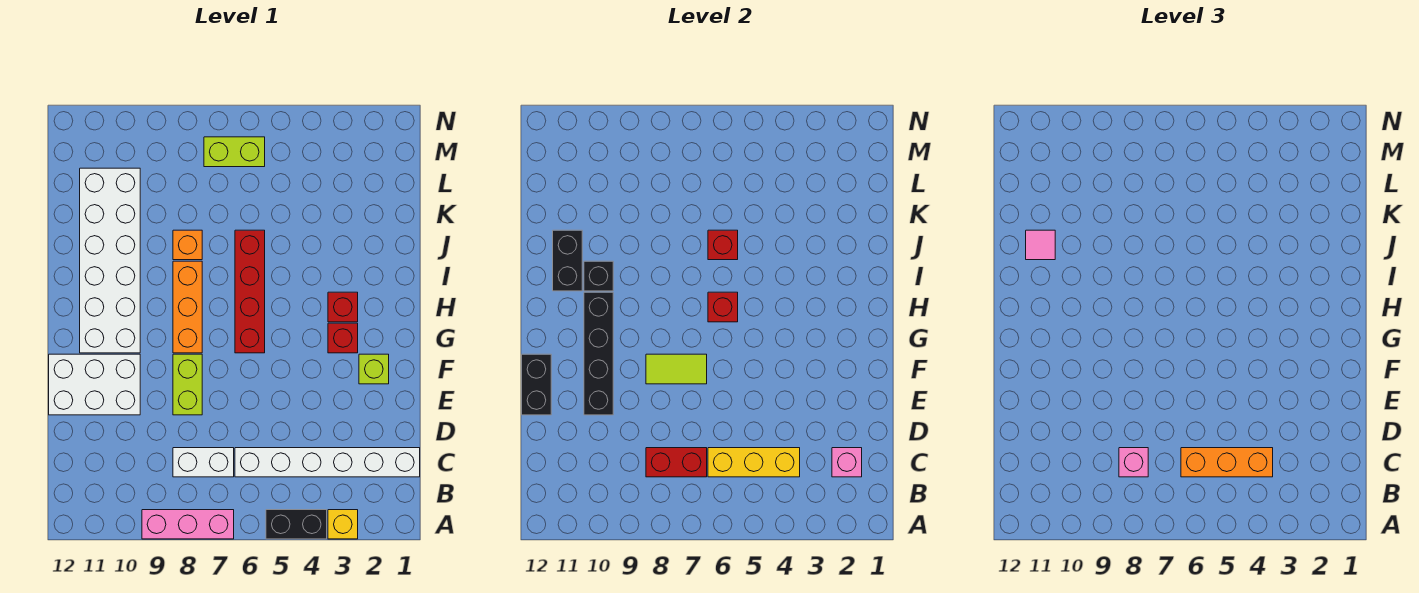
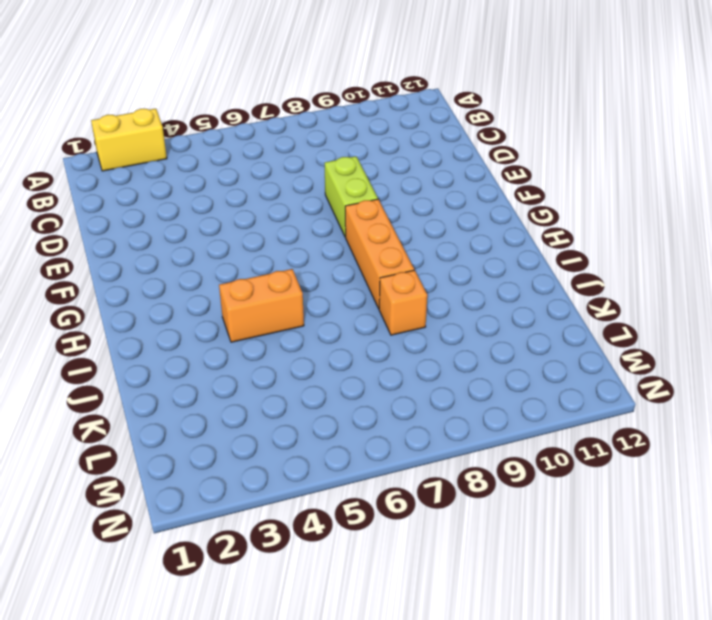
yellow 1x2 brick [91,109,167,171] -> yellow 1x1 brick [328,510,358,539]
orange 1x2 brick [219,269,304,342] -> none
none -> black 1x2 brick [266,510,327,539]
none -> pink 1x3 brick [142,510,234,539]
none -> white 1x6 brick [235,448,420,477]

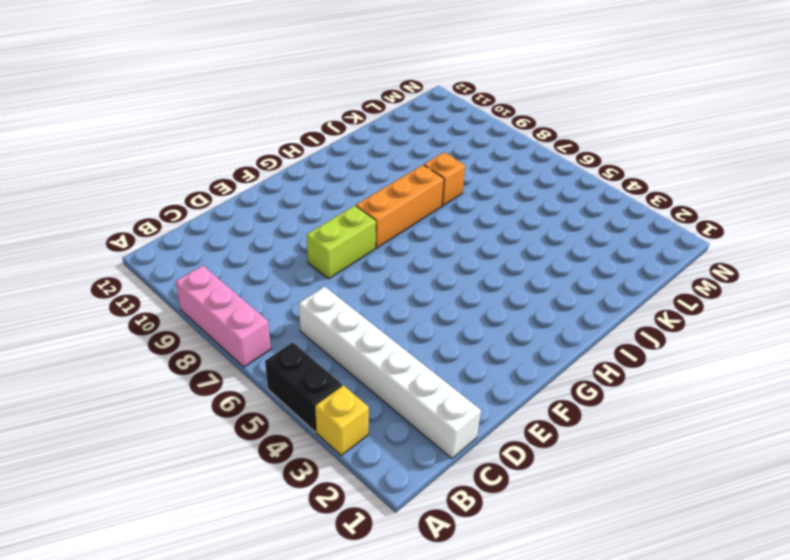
none -> white 1x2 brick [173,448,234,477]
none -> white 2x3 brick [49,354,140,415]
none -> lime 1x1 brick [359,354,389,384]

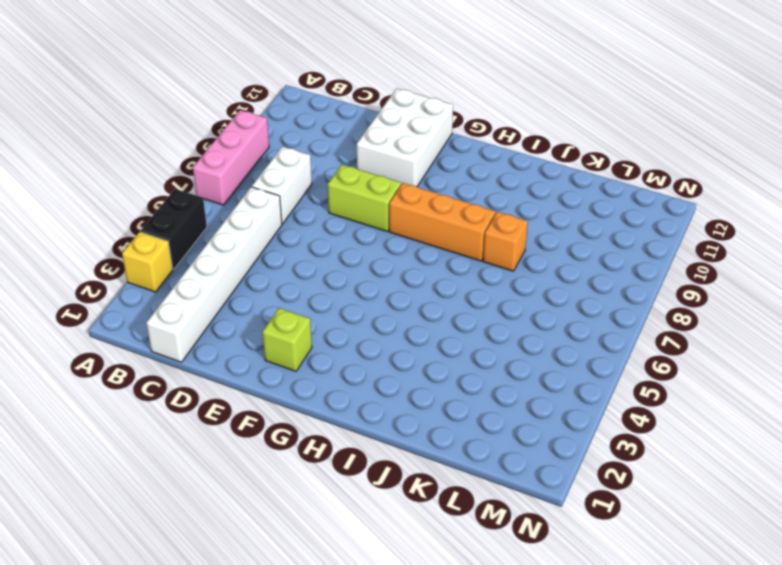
none -> red 1x1 brick [328,323,358,353]
none -> red 1x4 brick [235,230,265,353]
none -> white 2x6 brick [80,168,140,353]

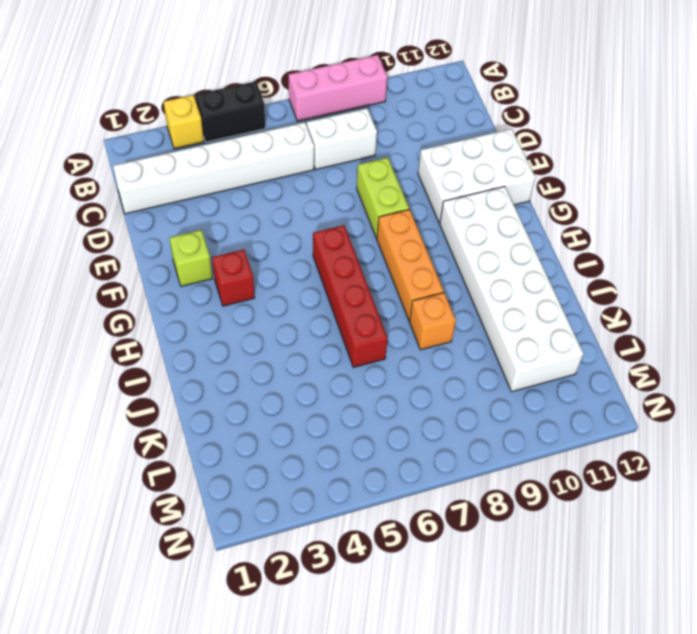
none -> red 1x1 brick [328,292,358,322]
none -> lime 1x2 brick [204,137,265,167]
none -> pink 1x1 brick [832,448,862,477]

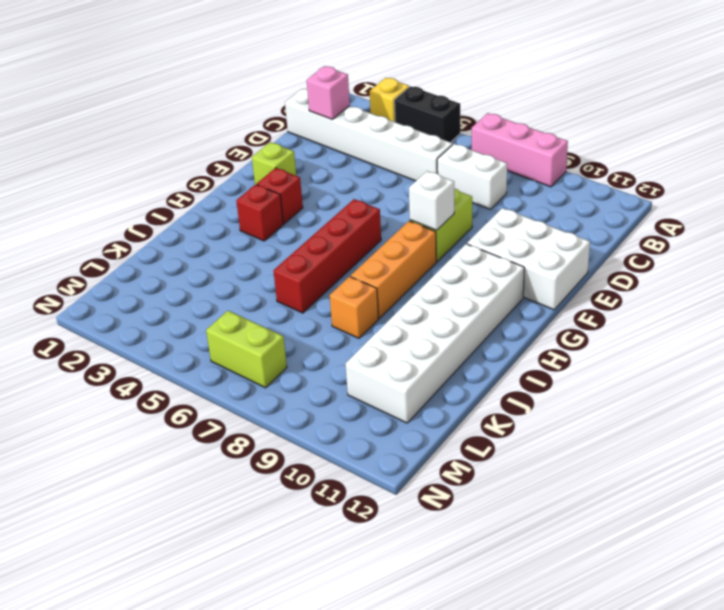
white 1x1 brick [409,171,454,230] -> lime 1x2 tile [646,354,707,384]
none -> yellow 1x3 brick [708,448,800,477]
none -> red 1x2 brick [646,448,707,477]
none -> black 1x4 brick [584,292,613,415]

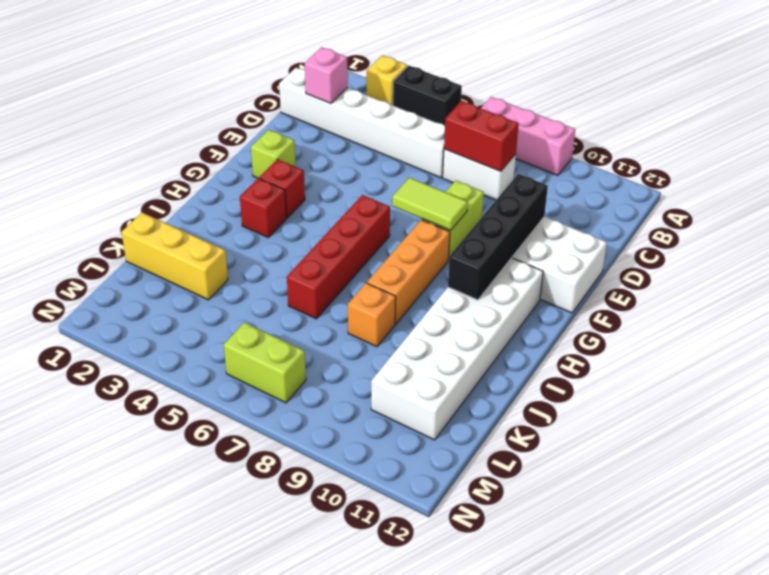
yellow 1x3 brick [122,213,228,300] -> yellow 1x3 brick moved to [708,448,800,477]
none -> black 1x2 brick [522,354,551,415]
none -> red 1x1 brick [708,292,738,322]
none -> black 1x1 brick [584,261,613,291]

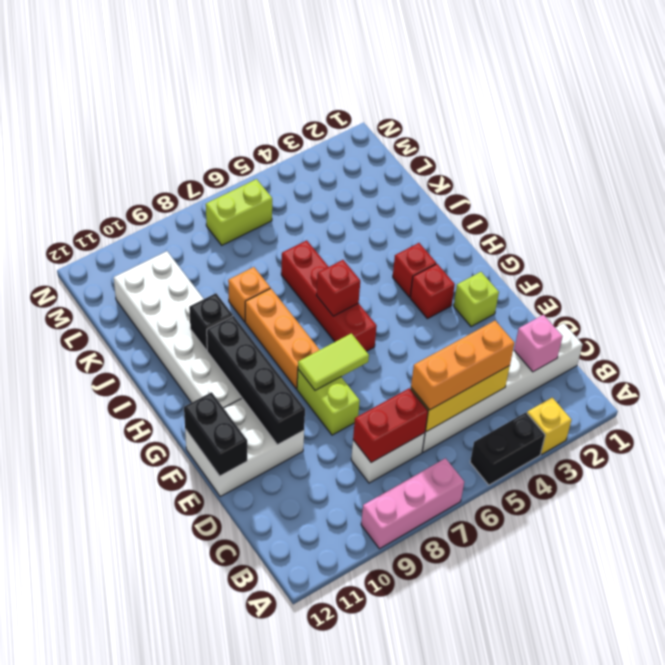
none -> black 1x2 brick [553,230,582,291]
none -> red 1x1 brick [708,230,738,260]
none -> pink 1x1 brick [1119,448,1148,477]

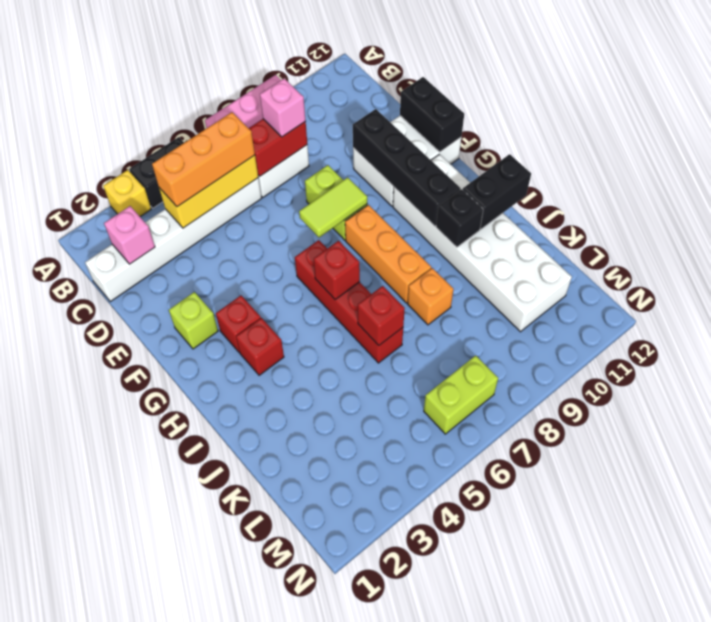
black 1x2 brick [463,154,531,229] -> black 1x2 brick turned to [553,230,582,291]
none -> pink 1x1 tile [1026,230,1055,260]

